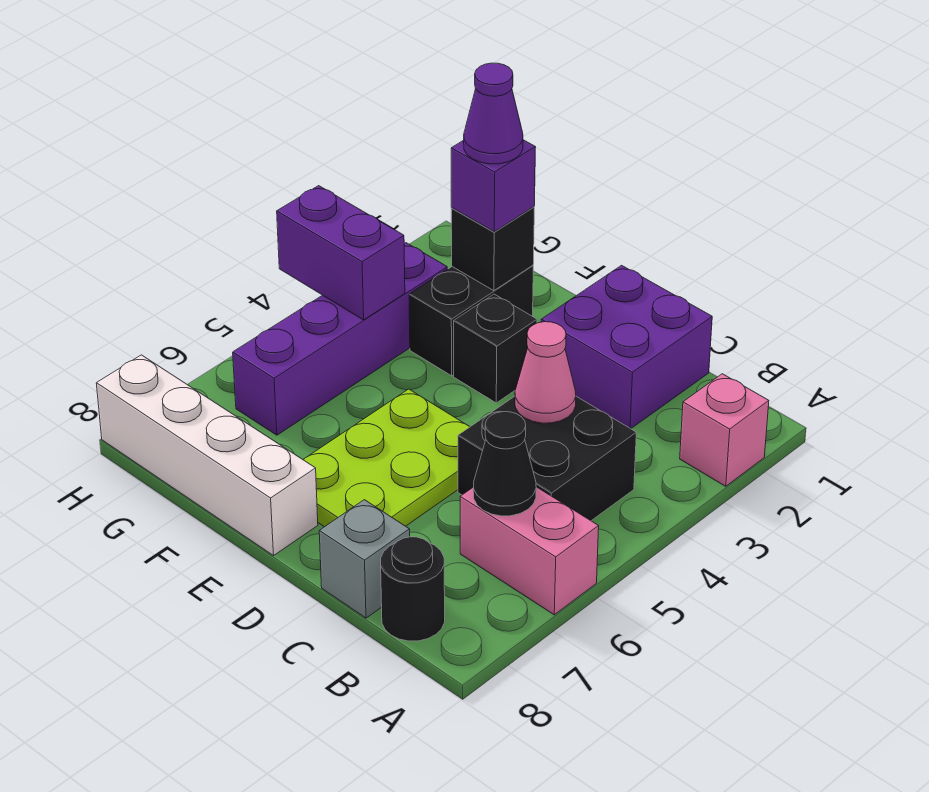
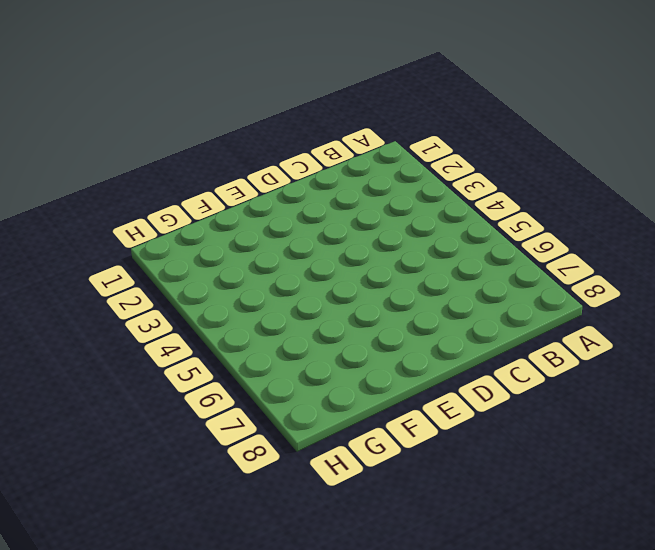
none -> pink 1x1 brick [680,374,769,486]
none -> pink 1x2 brick [460,487,599,615]
none -> black 2x2 brick [458,396,636,521]

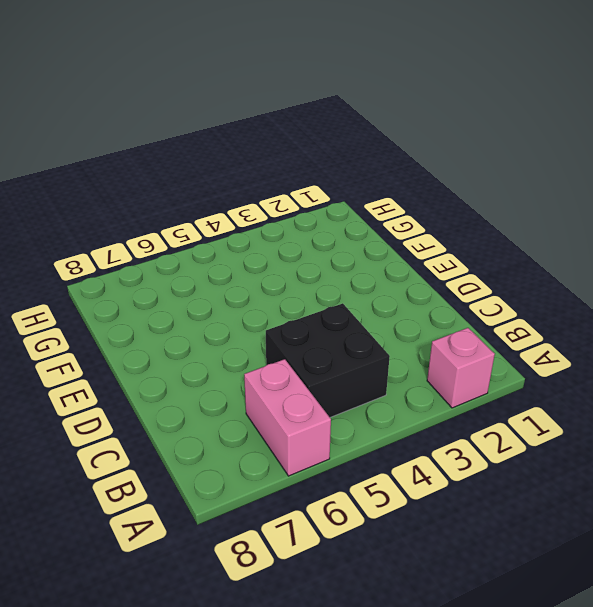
none -> black 1x1 round brick [381,537,445,641]
none -> purple 2x2 brick [541,265,712,429]
none -> grey 1x1 brick [319,500,410,618]

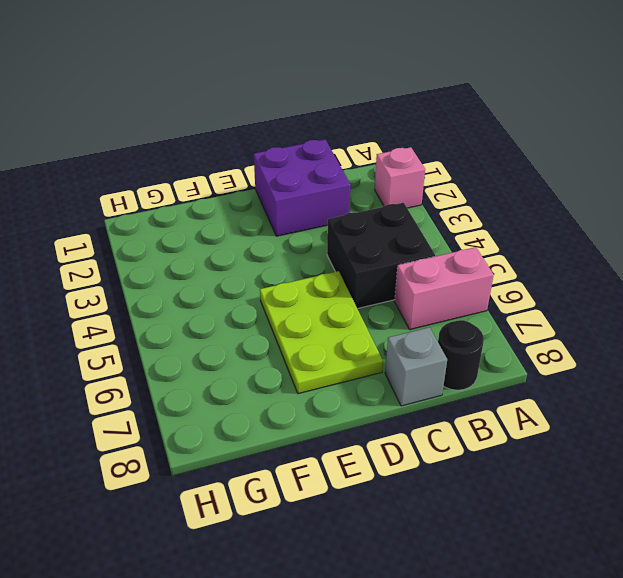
none -> black 1x1 brick [454,294,537,403]
none -> white 1x4 brick [96,355,318,556]
none -> black 1x2 brick [409,265,533,376]

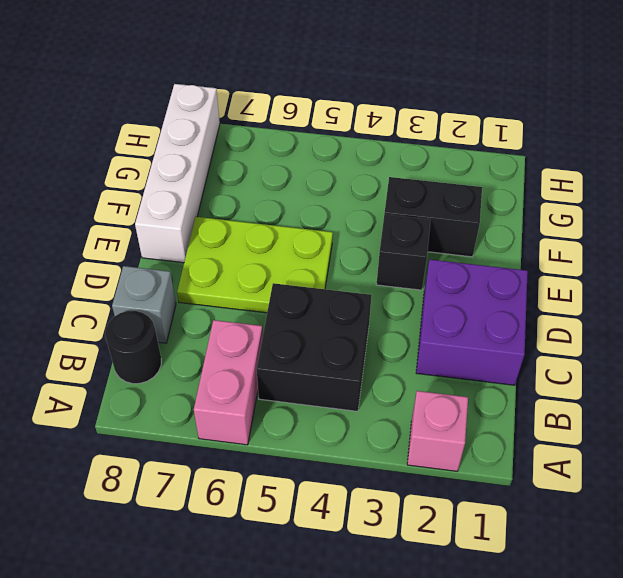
none -> purple 1x4 brick [233,243,447,435]
none -> black 1x1 cone [473,412,536,516]
none -> pink 1x1 cone [515,322,576,423]

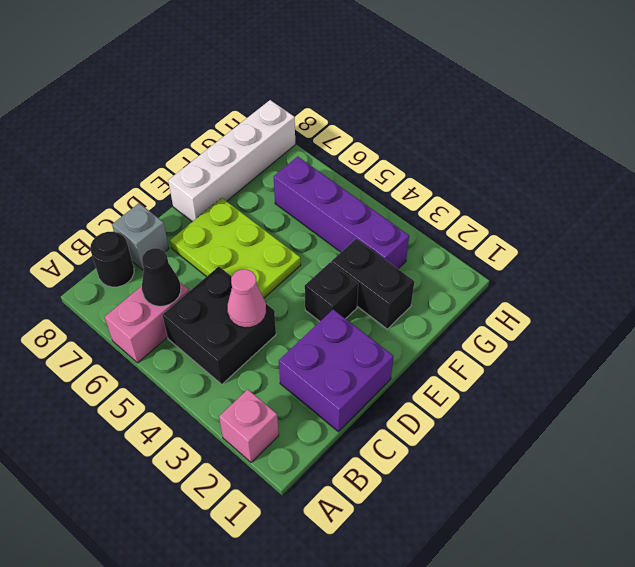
none -> black 1x1 brick [451,207,534,291]
none -> purple 1x2 brick [277,186,405,320]
none -> purple 1x1 brick [451,140,536,232]

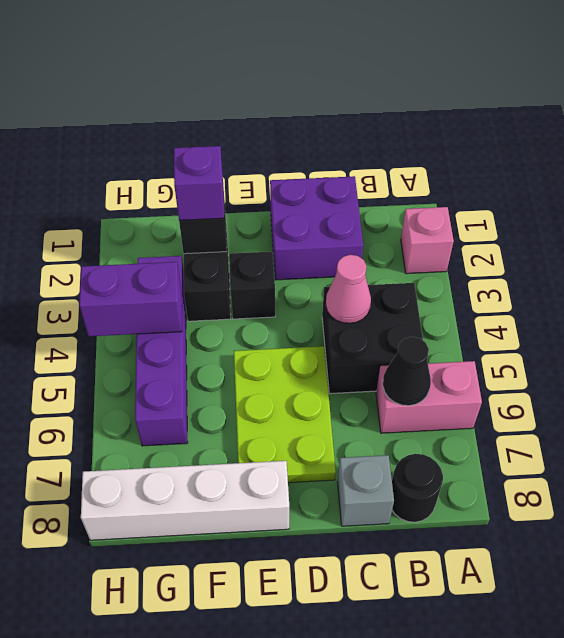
none -> purple 1x1 cone [464,63,523,164]

